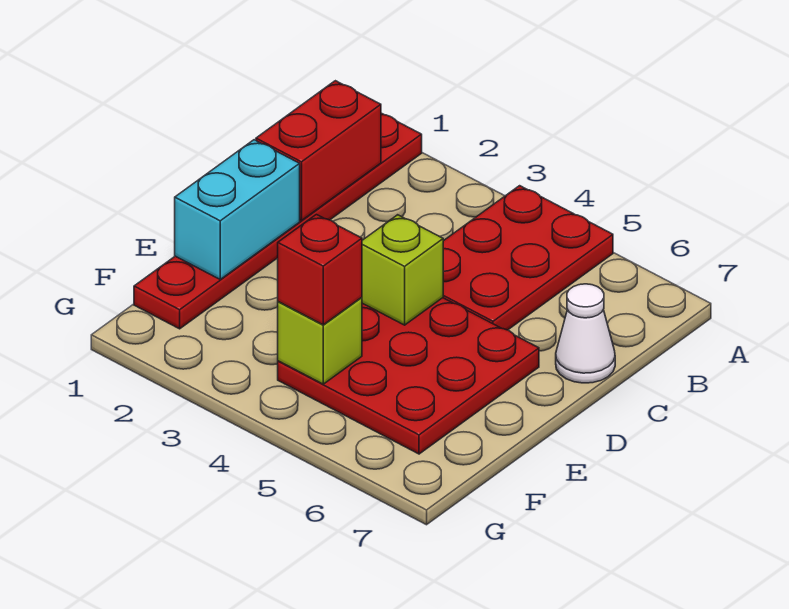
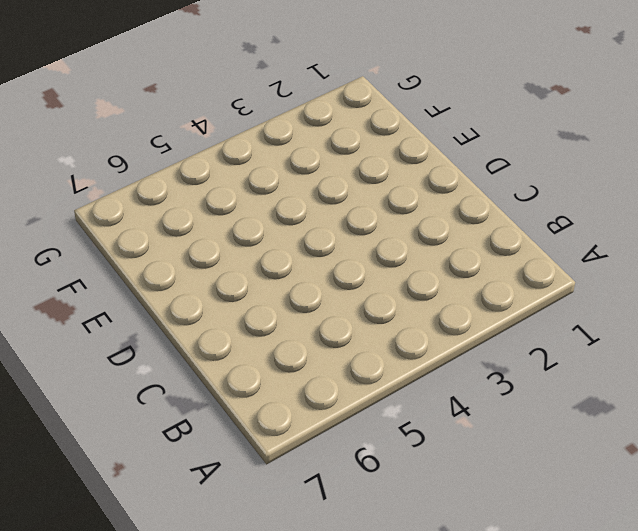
none -> red 1x6 plate [134,113,422,329]
none -> red 2x3 plate [443,186,613,330]

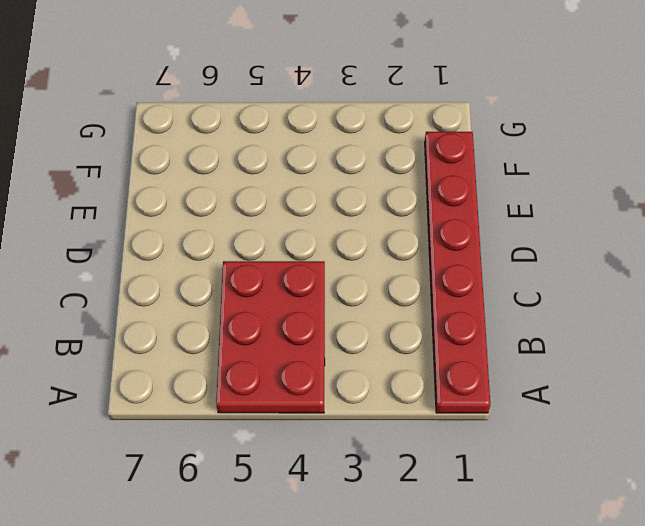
none -> white 1x1 cone [556,284,615,383]
none -> red 3x3 plate [278,298,539,454]

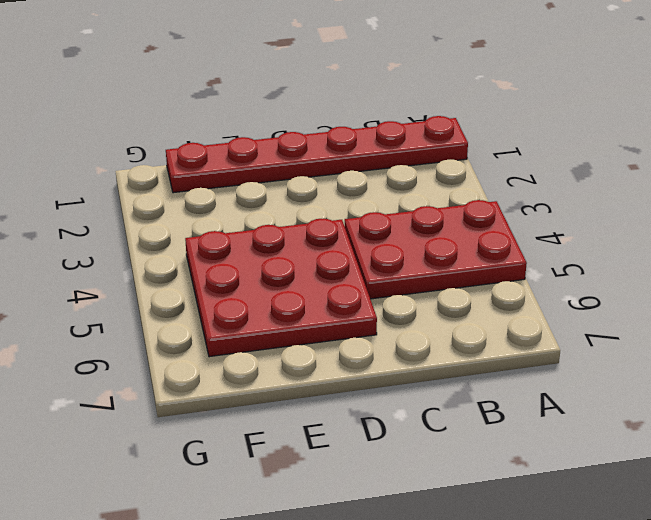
none -> white 1x1 cone [556,284,615,383]
none -> red 1x2 brick [256,81,381,221]

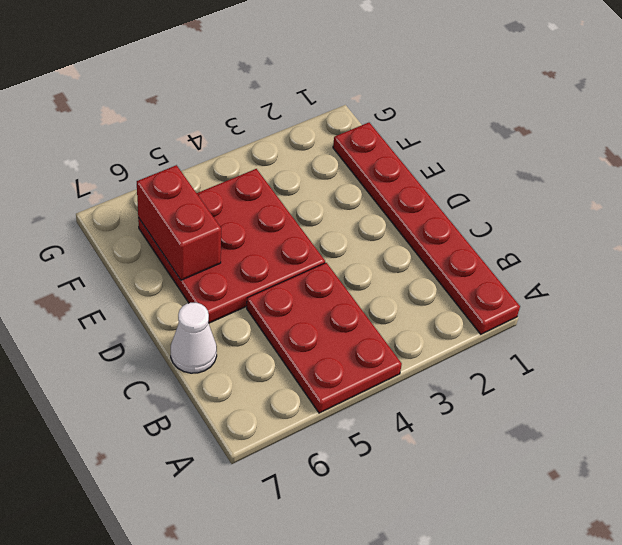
red 1x2 brick [137,165,221,280] -> red 1x2 brick moved to [256,81,381,221]
none -> cyan 1x2 brick [175,140,300,279]
none -> lime 1x1 brick [362,215,443,325]

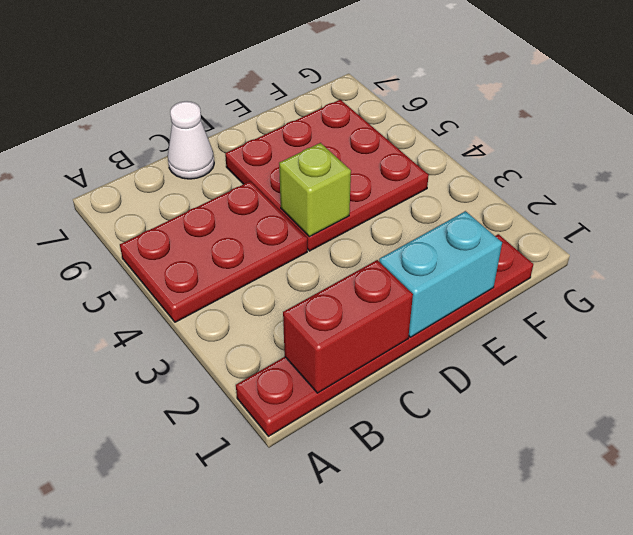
none -> lime 1x1 brick [278,297,362,384]
none -> red 1x1 brick [278,215,362,325]

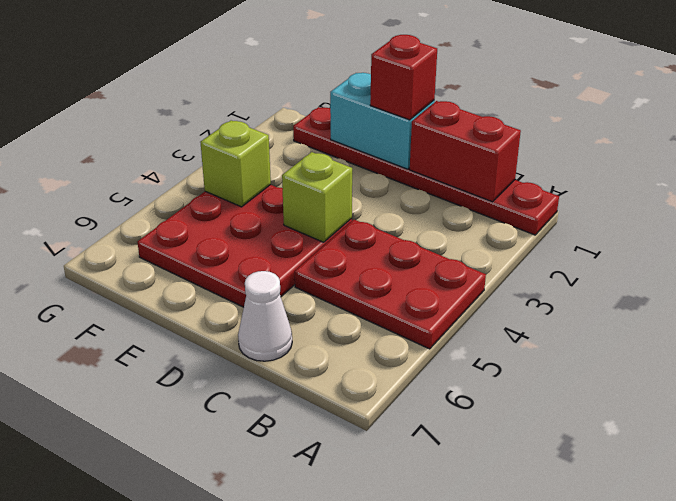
red 1x1 brick [370,35,437,120] -> red 1x1 brick moved to [278,215,362,325]

